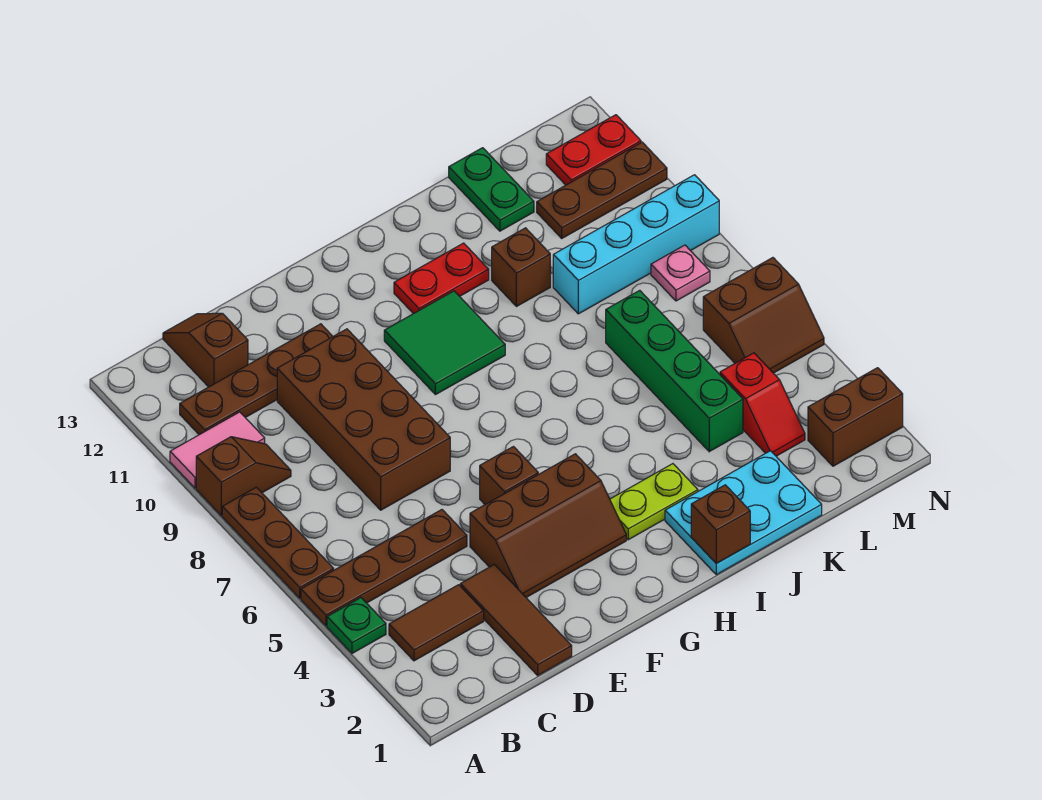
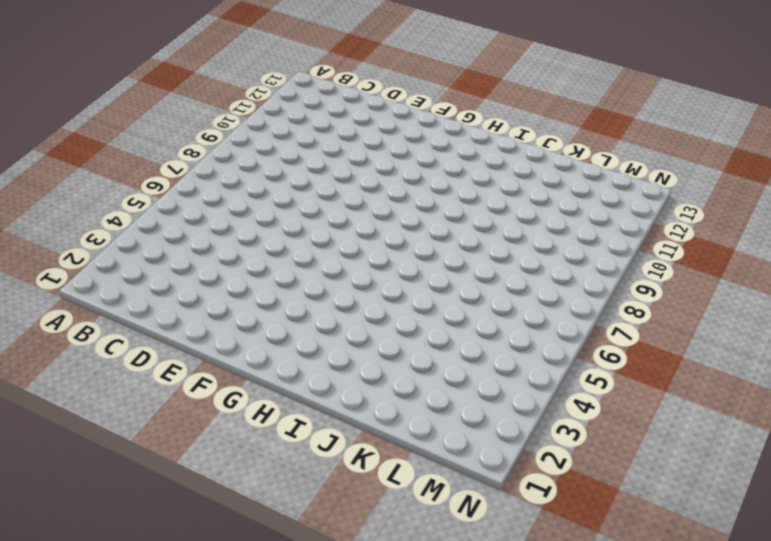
none -> green 1x1 plate [327,598,386,653]
none -> brown 1x4 plate [301,510,467,626]
none -> brown 1x3 plate [222,487,334,598]

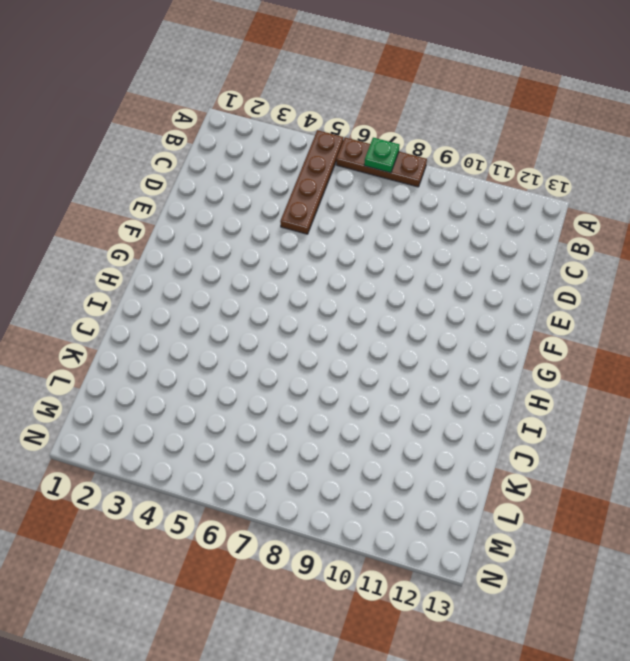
green 1x1 plate [364,138,400,173] -> green 1x1 plate moved to [327,598,386,653]
none -> brown 1x2 slope [196,437,291,516]
none -> pink 1x2 tile [170,412,265,488]
none -> brown 1x2 tile [389,585,484,661]

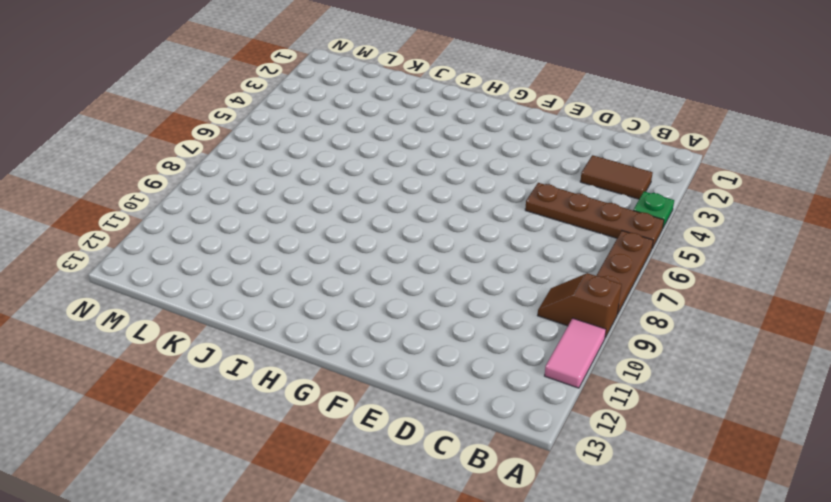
pink 1x2 tile [545,318,606,388] -> pink 1x2 tile turned to [170,412,265,488]
none -> brown 1x4 plate [180,324,333,435]
none -> brown 1x2 slope [163,313,248,387]
none -> brown 1x3 tile [460,564,572,675]

